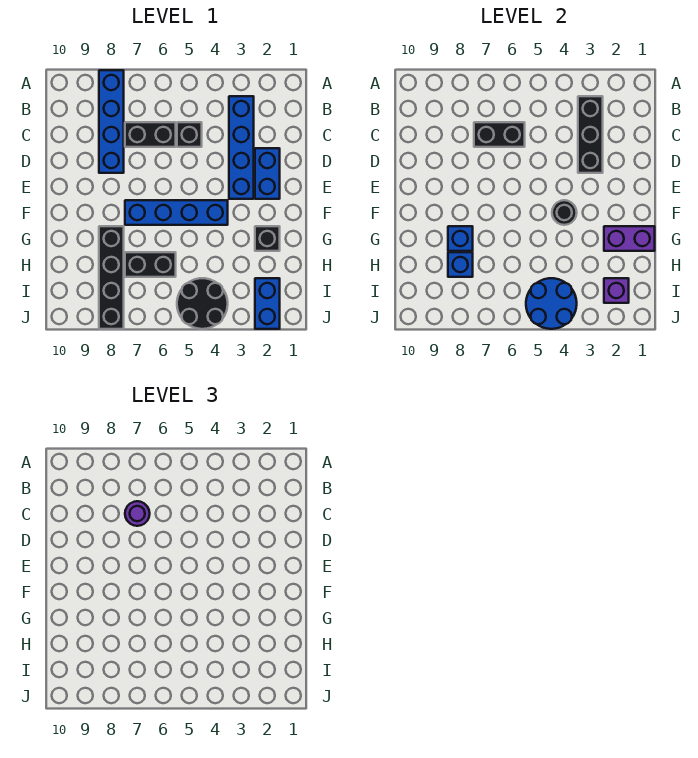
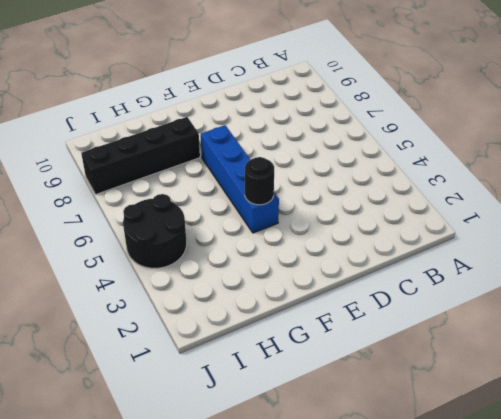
none -> blue 1x4 brick [99,70,124,173]
none -> blue 1x4 brick [229,96,254,199]
none -> black 1x1 brick [177,122,202,147]

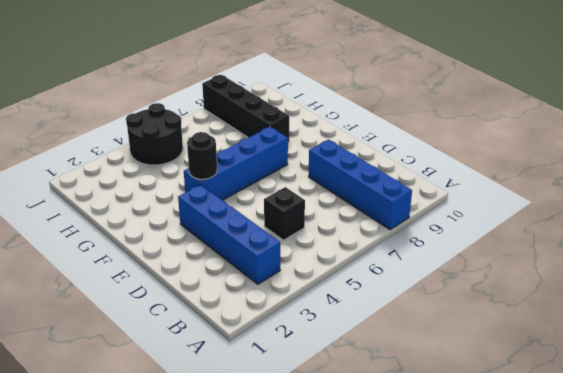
none -> black 1x2 brick [125,122,176,147]
none -> blue 1x2 brick [255,148,280,199]
none -> black 1x1 brick [255,226,280,251]

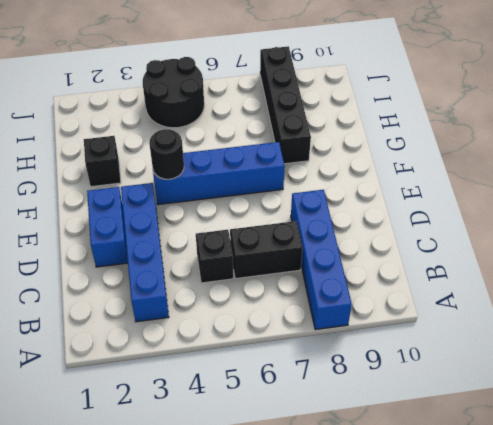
none -> black 1x2 brick [125,252,176,277]
none -> blue 1x2 brick [255,278,280,329]
none -> black 1x3 brick [578,96,603,173]

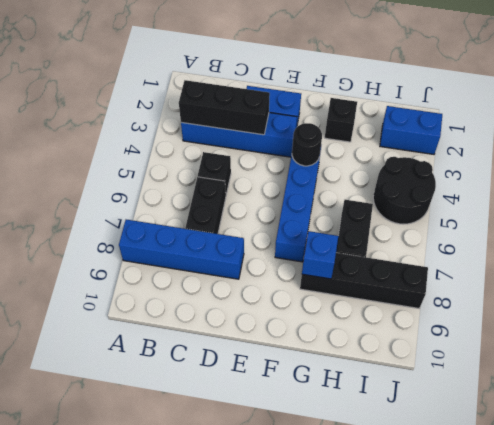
none -> black 1x2 brick [474,122,525,147]
none -> purple 1x2 brick [604,226,655,251]
none -> blue 1x1 brick [448,252,473,277]

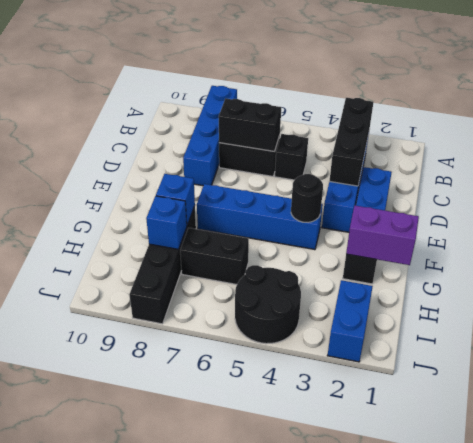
none -> purple 1x1 brick [604,278,629,303]
none -> blue 2x2 round brick [526,278,577,329]
none -> purple 1x1 round brick [125,501,150,526]

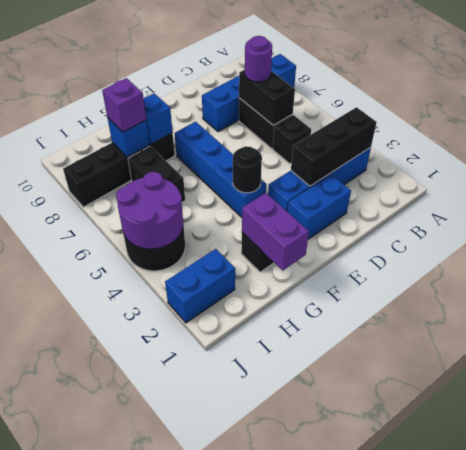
purple 1x1 brick [102,78,146,132] -> purple 1x1 brick moved to [604,278,629,303]
purple 2x2 round brick [116,172,183,249] -> blue 2x2 round brick [526,278,577,329]

